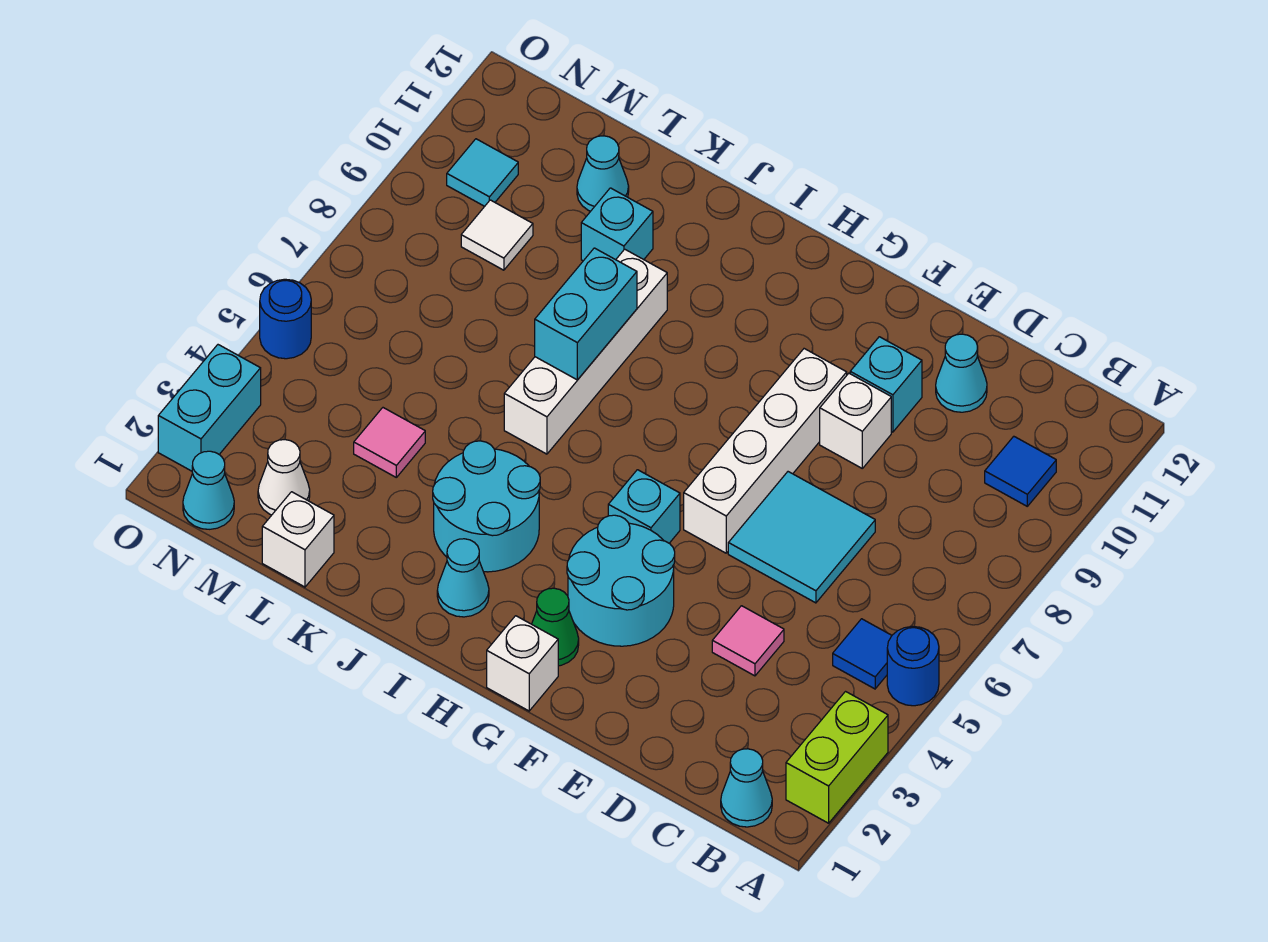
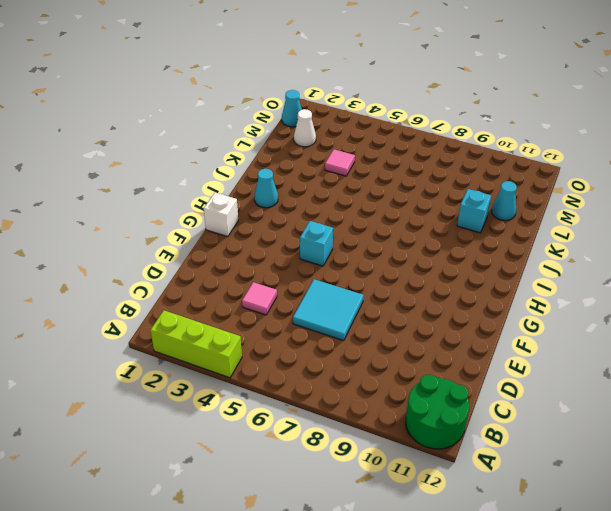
lime 1x3 brick [150,311,242,378] -> lime 1x2 brick [786,692,888,823]
green 2x2 round brick [406,375,469,449] -> none
none -> blue 1x1 round brick [887,626,939,706]
none -> cyan 1x1 cone [721,749,772,827]
none -> blue 1x1 tile [833,619,892,689]

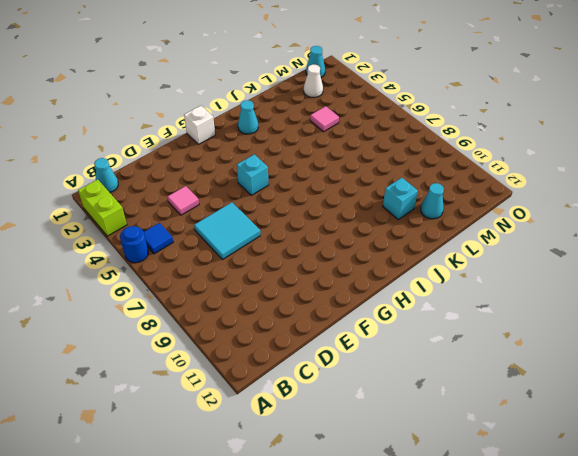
none -> blue 1x1 tile [985,436,1056,506]
none -> cyan 1x1 cone [936,334,987,412]
none -> white 1x1 brick [820,373,891,468]

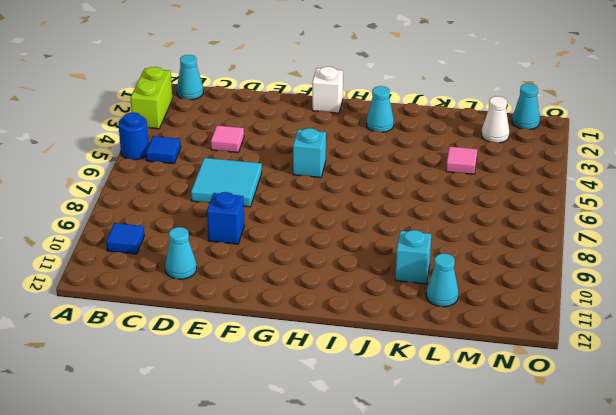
blue 1x1 brick [207,192,244,244] -> white 1x1 brick [820,373,891,468]
none -> cyan 1x1 brick [850,337,922,432]
none -> cyan 2x2 round brick [567,515,675,646]
none -> white 1x4 brick [684,349,847,553]

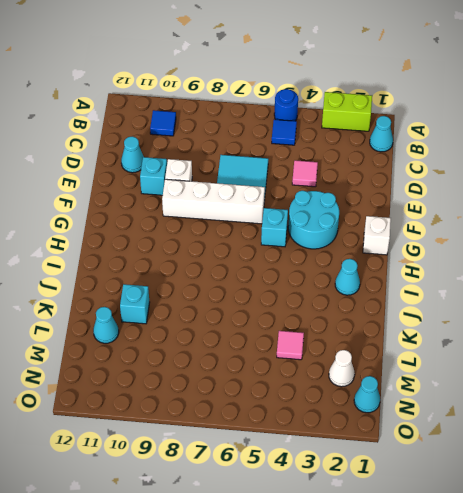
none -> green 1x1 cone [532,588,579,666]
none -> cyan 2x2 round brick [433,441,540,572]
none -> white 1x4 brick [504,249,667,454]

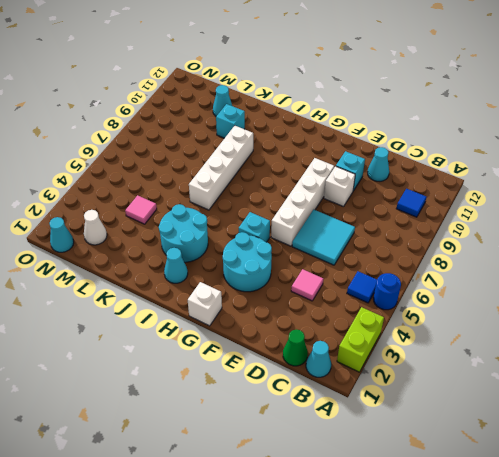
green 1x1 cone [283,329,308,366] -> green 1x1 cone moved to [532,588,579,666]
none -> white 1x1 brick [262,492,334,587]
none -> white 1x1 tile [461,200,533,270]
none -> cyan 1x1 tile [447,139,518,206]

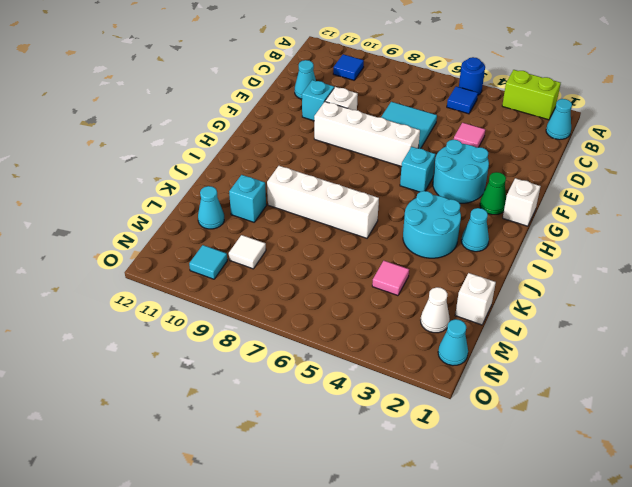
none -> cyan 1x2 brick [158,345,261,471]
none -> blue 1x1 round brick [260,279,311,359]
none -> cyan 1x2 brick [535,248,637,380]

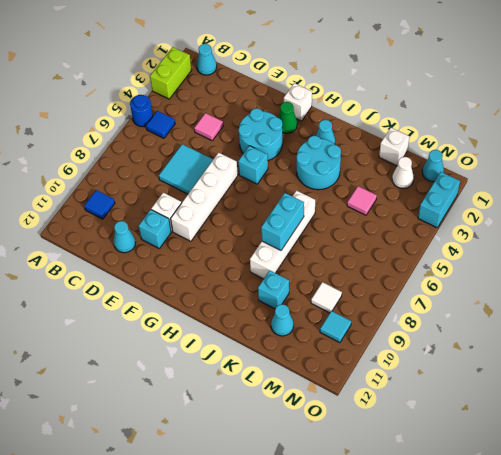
none -> blue 1x1 round brick [260,279,311,359]

